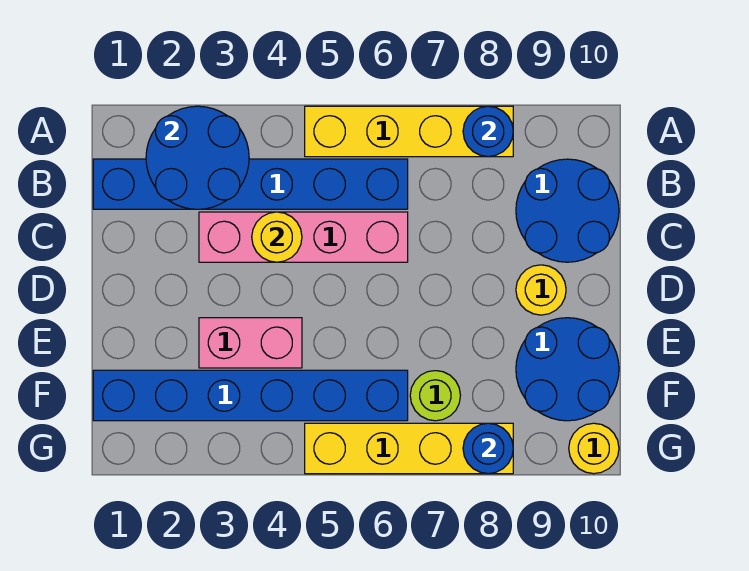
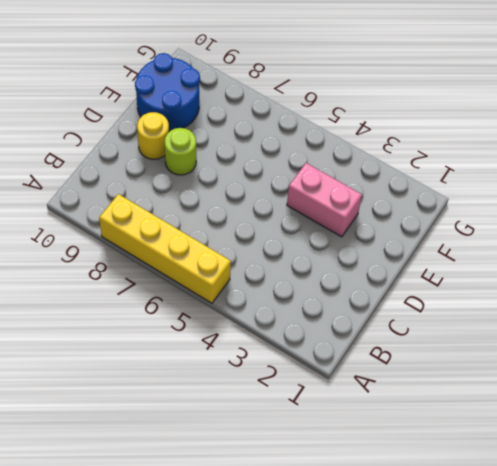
lime 1x1 round brick [164,128,196,175] -> lime 1x1 round brick moved to [410,371,460,421]
none -> blue 1x6 brick [93,159,408,209]
none -> blue 2x2 round brick [516,159,619,262]
none -> pink 1x4 brick [199,212,408,262]

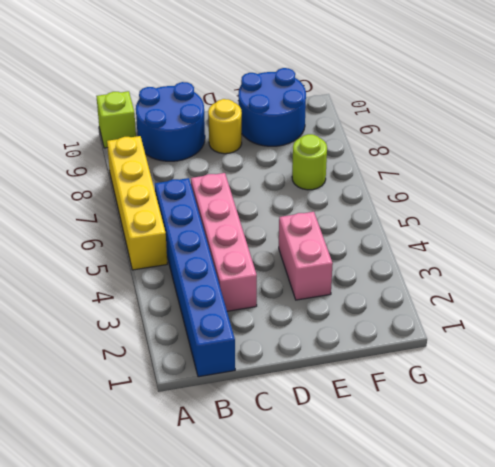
lime 1x1 brick [96,91,136,148] -> none
none -> blue 1x6 brick [93,370,408,421]
none -> yellow 1x4 brick [305,423,513,474]
none -> yellow 1x1 round brick [569,423,619,474]

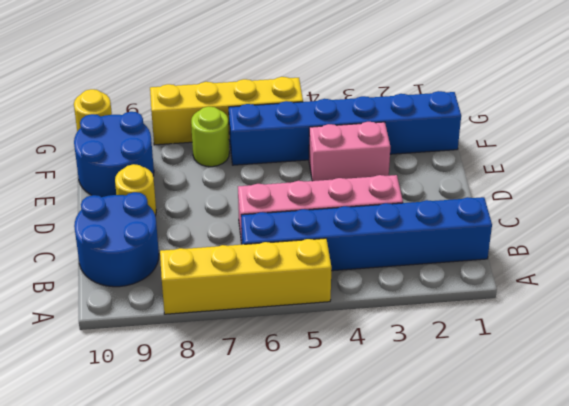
none -> blue 2x2 round brick [146,106,249,209]
none -> blue 1x1 round brick [463,106,513,157]
none -> yellow 1x1 round brick [252,212,302,262]

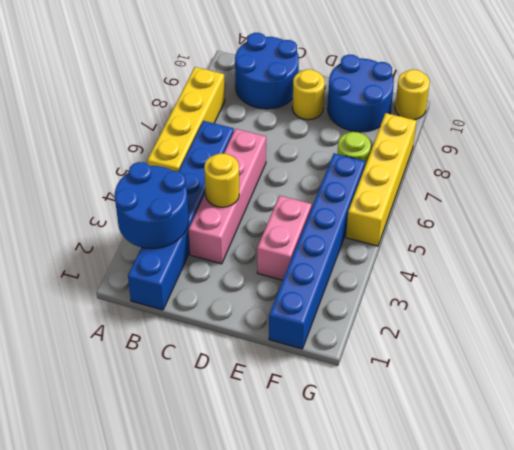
none -> blue 1x1 round brick [463,106,513,157]
none -> blue 1x1 round brick [463,423,513,474]

